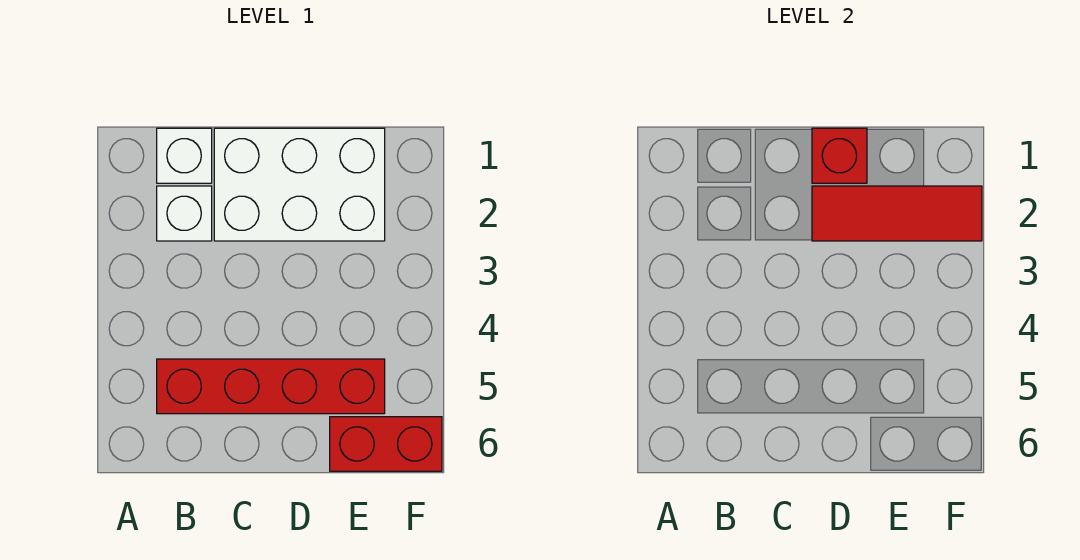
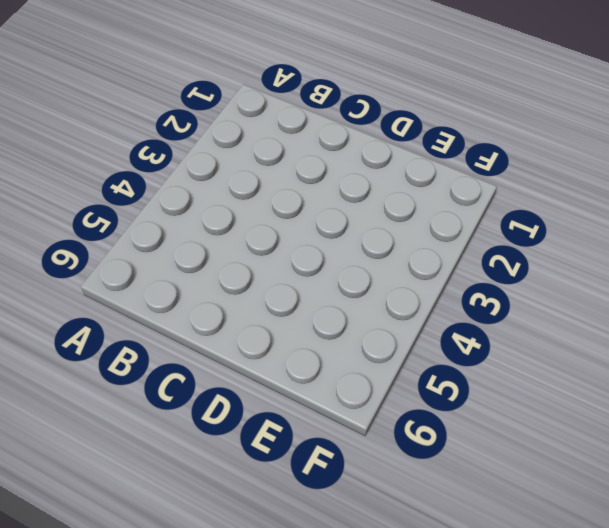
none -> white 1x1 brick [157,128,212,183]
none -> white 1x1 brick [157,186,212,241]

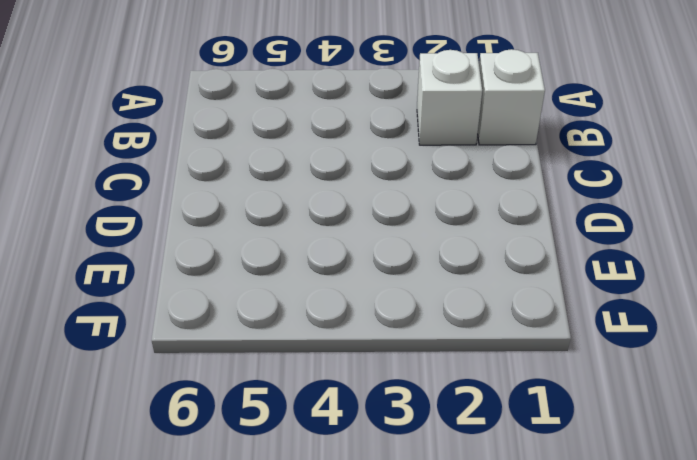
none -> red 1x4 brick [157,359,385,414]
none -> white 2x3 brick [214,128,385,241]

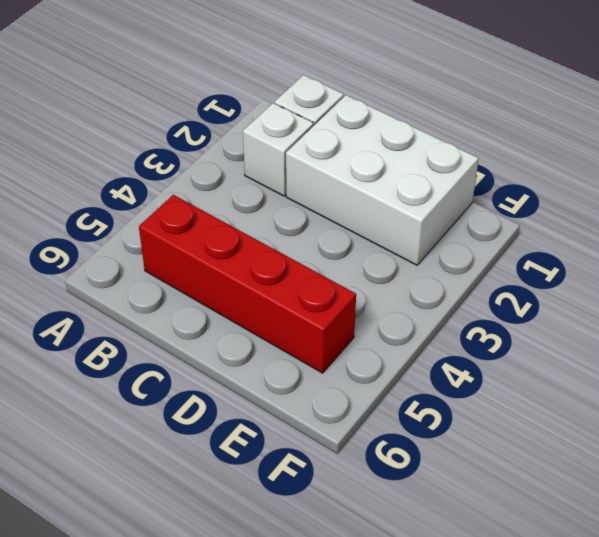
none -> red 1x2 brick [330,417,442,471]
none -> red 1x1 brick [812,128,867,183]

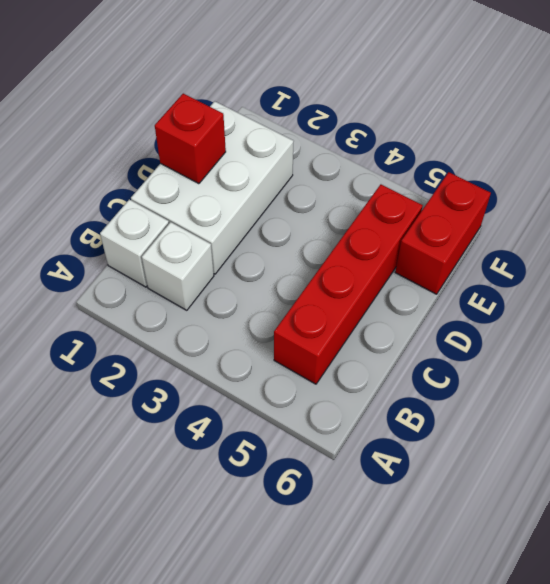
none -> red 1x3 tile [812,186,982,241]

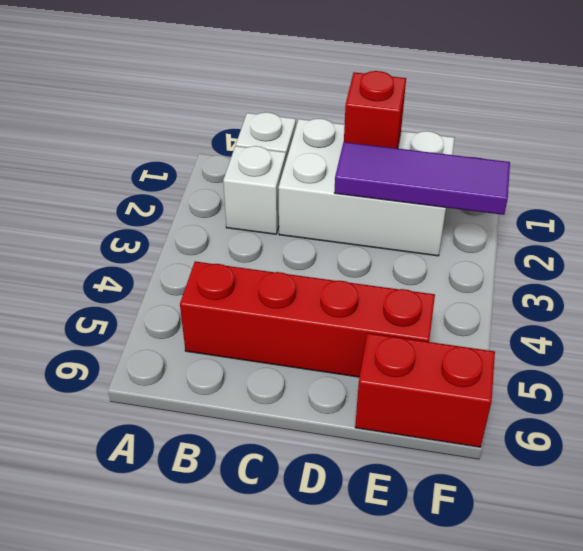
purple 1x3 tile [334,142,510,215] -> red 1x3 tile [812,186,982,241]

